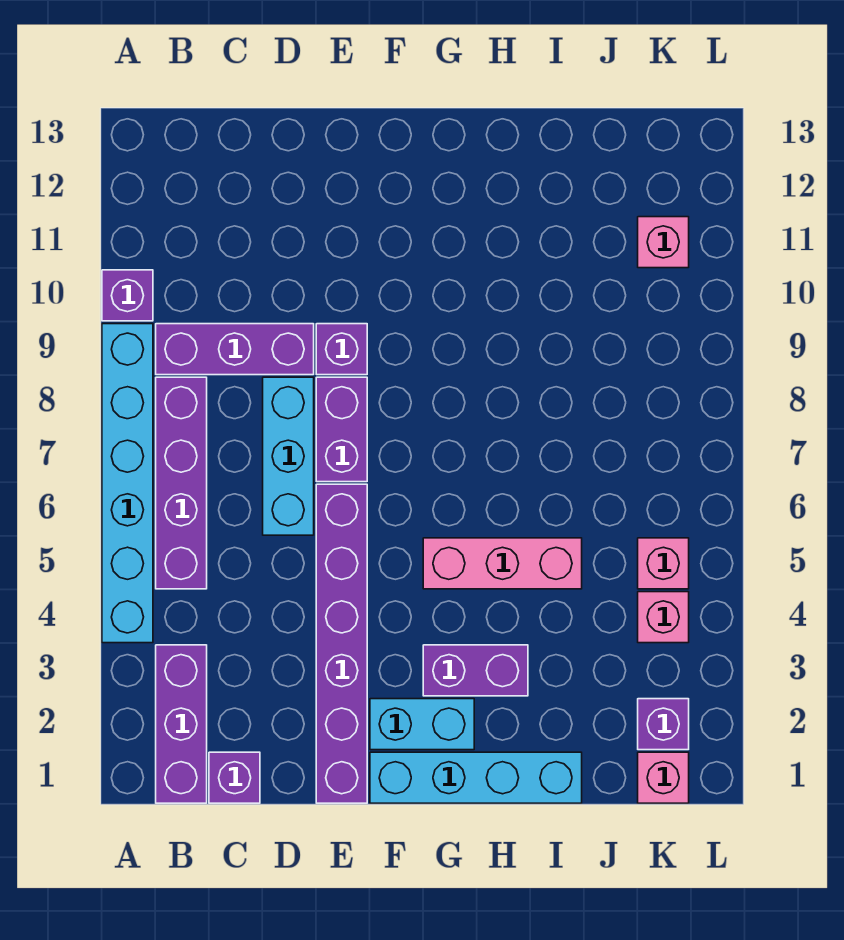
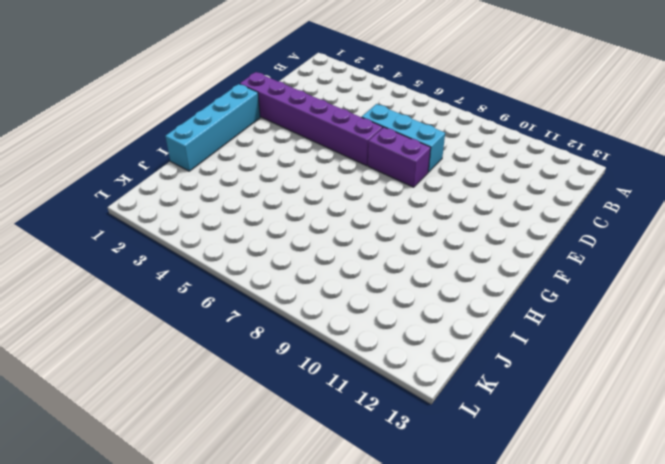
none -> cyan 1x6 brick [102,324,153,643]
none -> purple 1x1 brick [102,270,153,321]
none -> purple 1x3 brick [156,645,207,803]

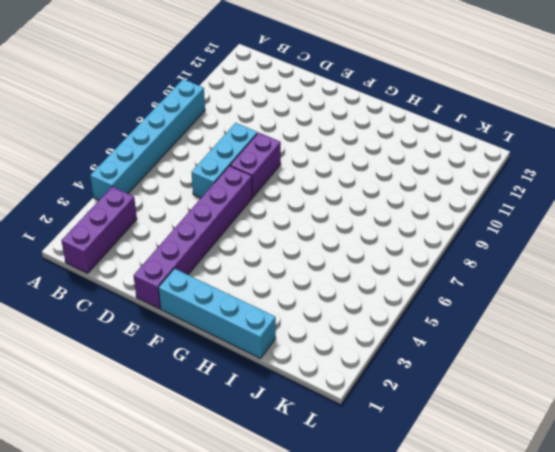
none -> purple 1x1 brick [102,270,153,321]
none -> purple 1x4 brick [156,377,207,589]
none -> purple 1x3 brick [156,324,314,375]

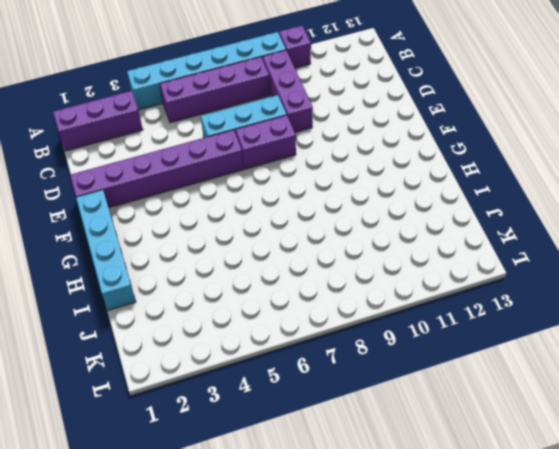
none -> purple 1x1 brick [209,752,260,803]
none -> purple 1x1 brick [316,324,367,375]
none -> cyan 1x2 brick [370,699,474,750]

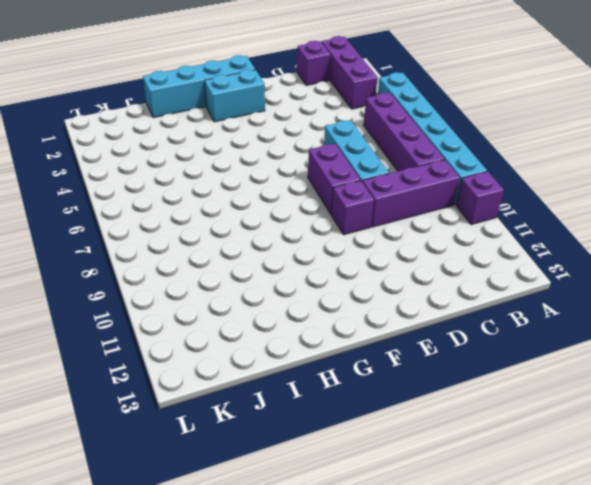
none -> purple 1x6 brick [316,484,367,803]
none -> purple 1x2 brick [423,645,528,696]
none -> pink 1x3 brick [423,538,582,589]

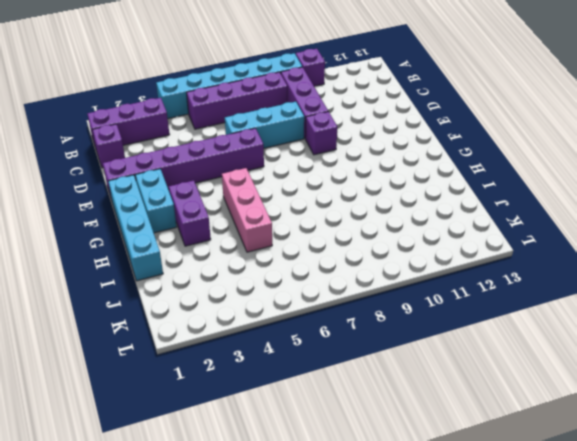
none -> purple 1x2 brick [316,377,367,482]
none -> pink 1x1 brick [638,752,689,803]
none -> purple 1x1 brick [638,699,689,750]

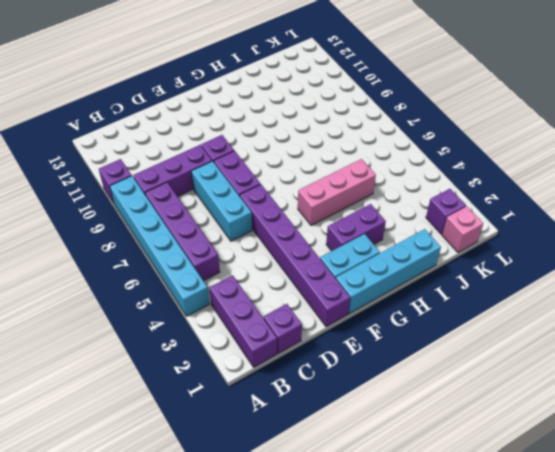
none -> pink 1x1 brick [638,592,689,643]
none -> pink 1x1 brick [638,538,689,589]
none -> pink 1x1 brick [638,217,689,268]

